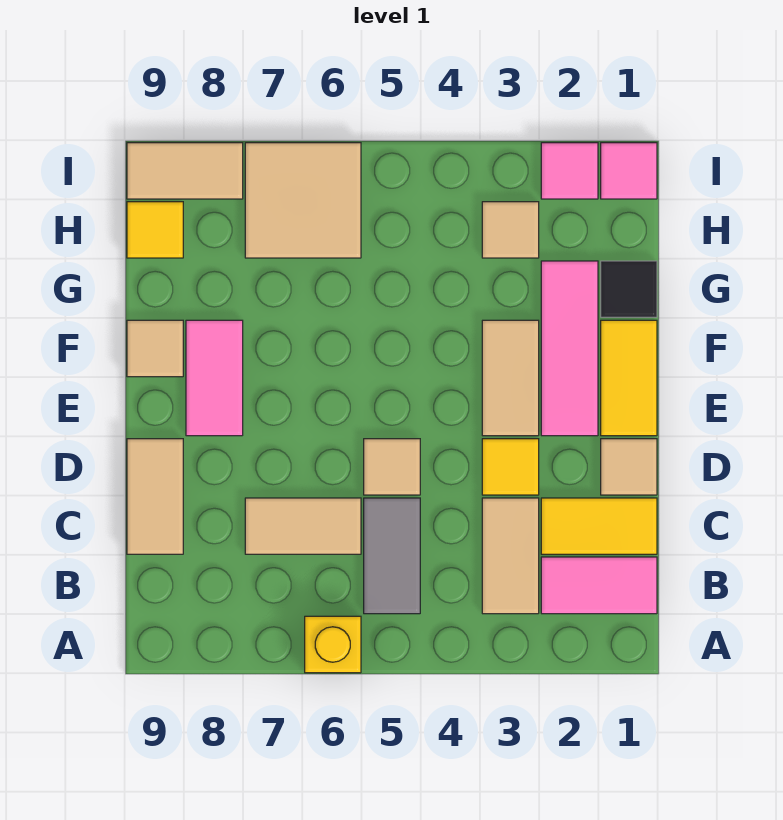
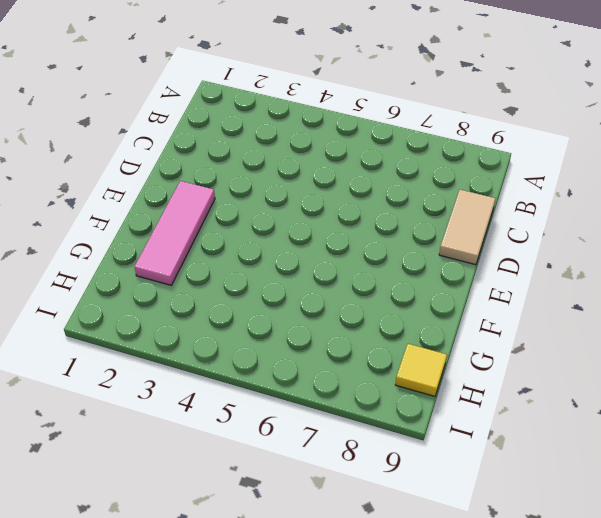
none -> yellow 1x1 brick [305,616,361,673]
none -> pink 1x2 tile [541,557,657,614]
none -> tan 1x2 tile [482,498,539,614]

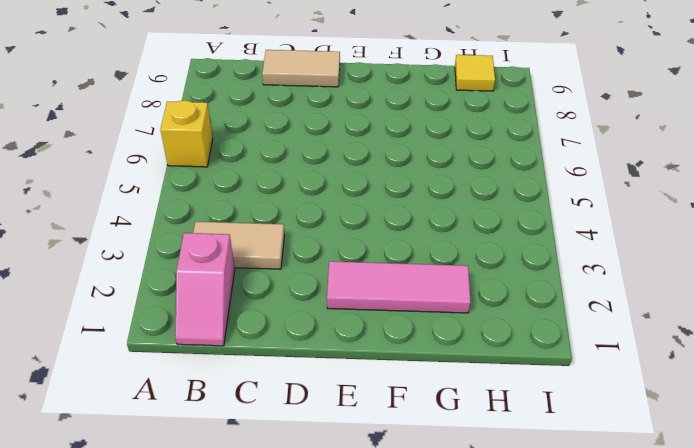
pink 1x2 slope [176,233,235,346] -> pink 1x2 tile [541,557,657,614]
none -> grey 1x2 tile [364,498,420,614]
none -> yellow 1x2 tile [541,498,657,554]
none -> tan 1x2 tile [245,498,361,554]

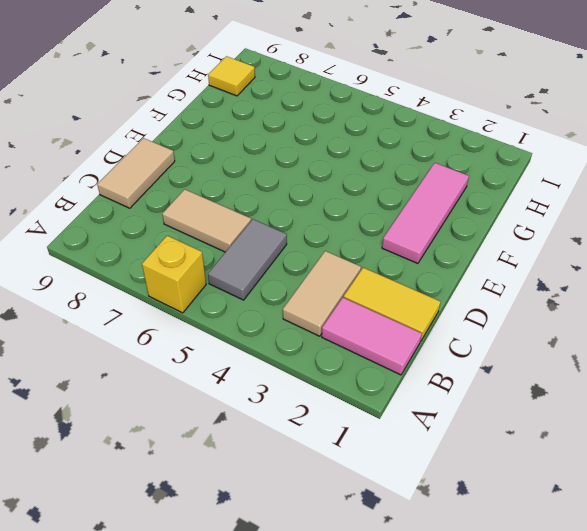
none -> tan 1x1 tile [601,439,657,495]
none -> yellow 1x1 tile [482,439,539,495]
none -> tan 1x1 tile [364,439,420,495]

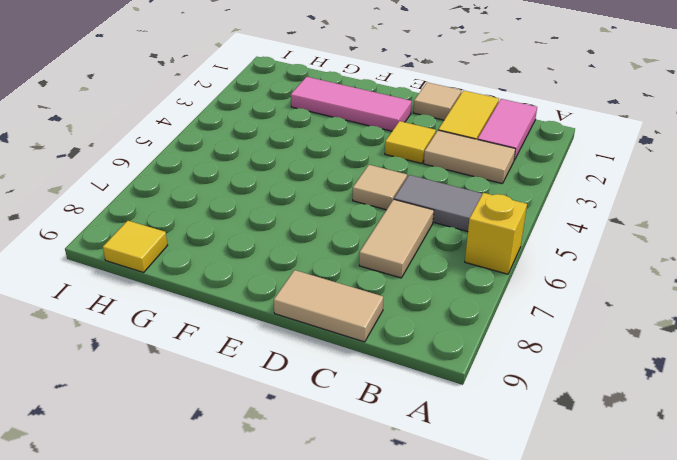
none -> yellow 1x2 tile [601,320,657,436]
none -> tan 1x2 tile [482,320,539,436]
none -> pink 1x2 tile [186,320,243,436]

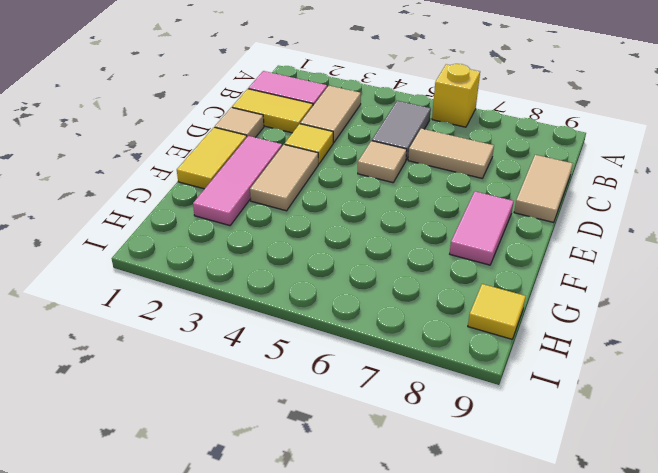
none -> tan 1x1 tile [127,320,183,377]
none -> black 1x1 tile [601,261,657,317]
none -> tan 1x1 tile [482,202,539,258]

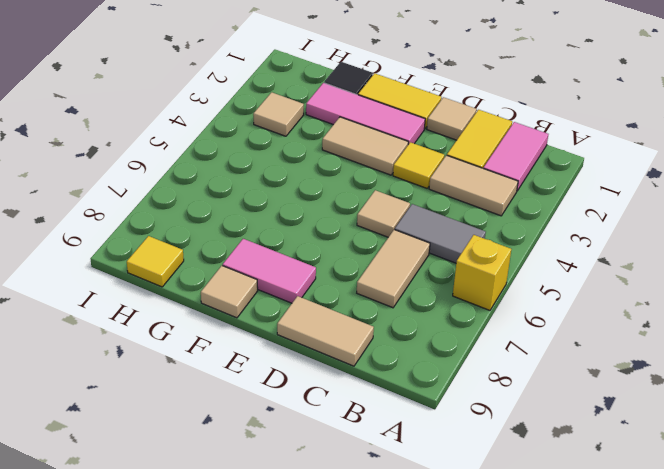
none -> tan 2x2 tile [245,143,361,258]
none -> pink 1x1 tile [601,143,657,199]
none -> pink 1x1 tile [541,143,598,199]

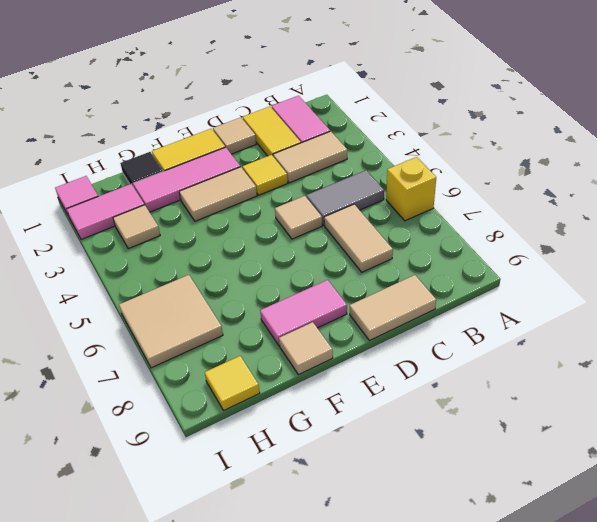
pink 1x2 tile [67,184,144,240] -> pink 1x1 tile [541,143,598,199]
none -> tan 1x2 tile [127,143,243,199]

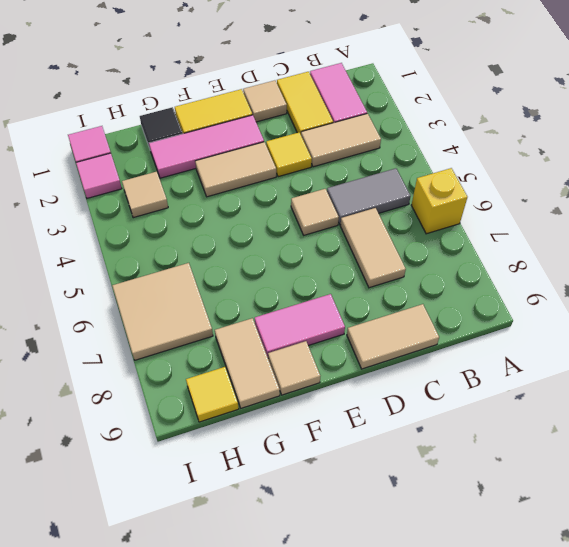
tan 1x2 tile [215,318,280,408] -> tan 1x2 tile moved to [127,143,243,199]

